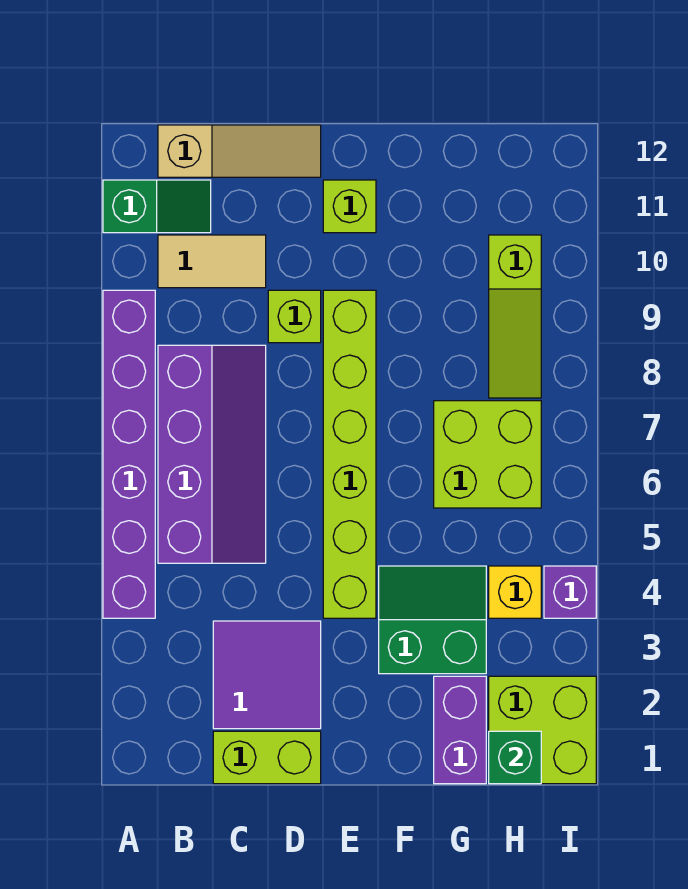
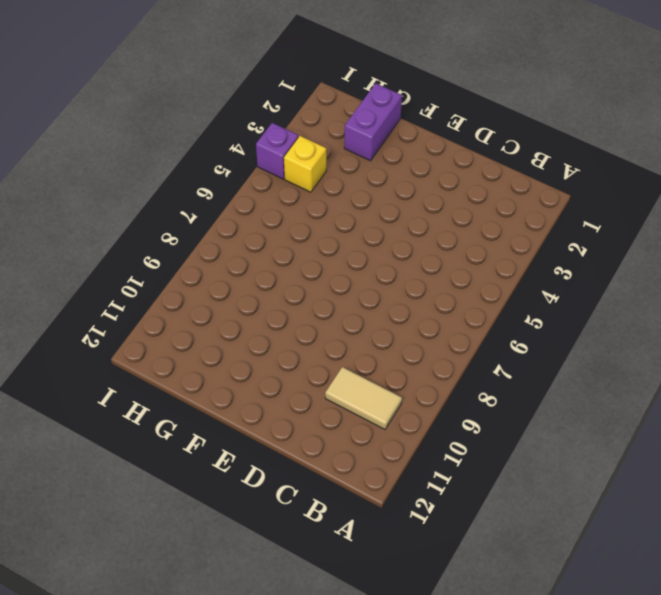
none -> purple 1x6 brick [103,290,155,618]
none -> green 1x2 slope [103,180,211,233]
none -> purple 2x4 slope [158,345,266,563]

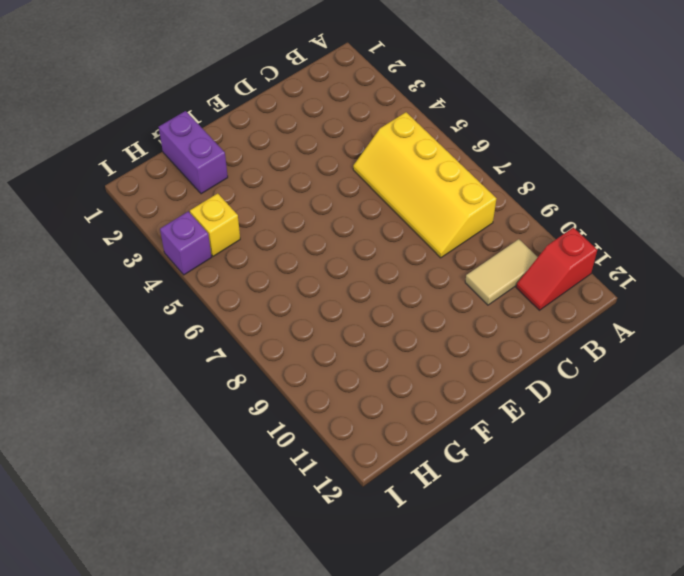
red 1x2 slope [516,228,597,310] -> green 1x2 slope [103,180,211,233]
yellow 2x4 slope [353,112,496,258] -> purple 2x4 slope [158,345,266,563]
none -> purple 1x6 brick [103,290,155,618]
none -> tan 1x3 slope [158,125,321,177]
none -> lime 1x2 brick [213,731,321,784]

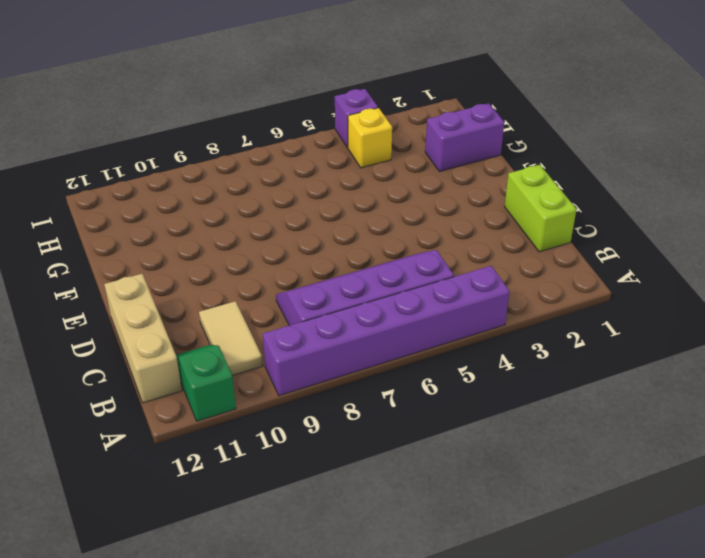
tan 1x3 brick [104,274,182,403] -> tan 1x3 slope [158,125,321,177]
none -> purple 2x2 tile [213,621,321,729]
none -> lime 1x1 brick [268,290,321,343]
none -> lime 1x6 brick [323,290,376,618]

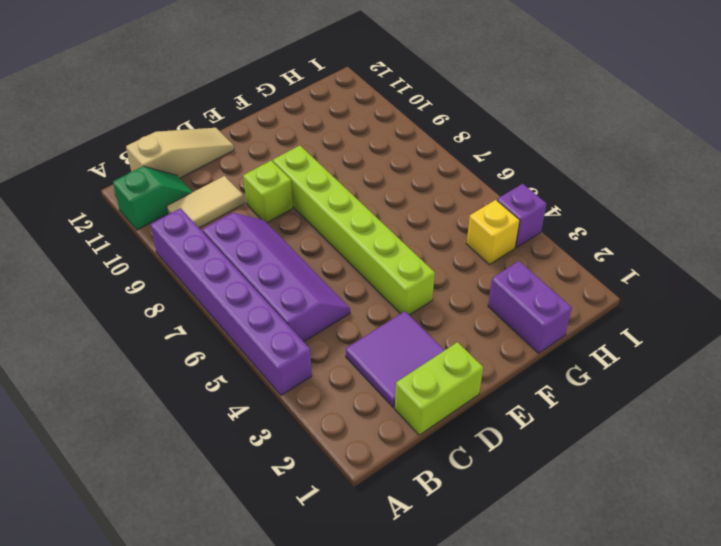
none -> lime 1x1 brick [323,180,376,233]
none -> green 2x2 slope [379,566,486,674]
none -> lime 2x2 brick [434,401,541,508]

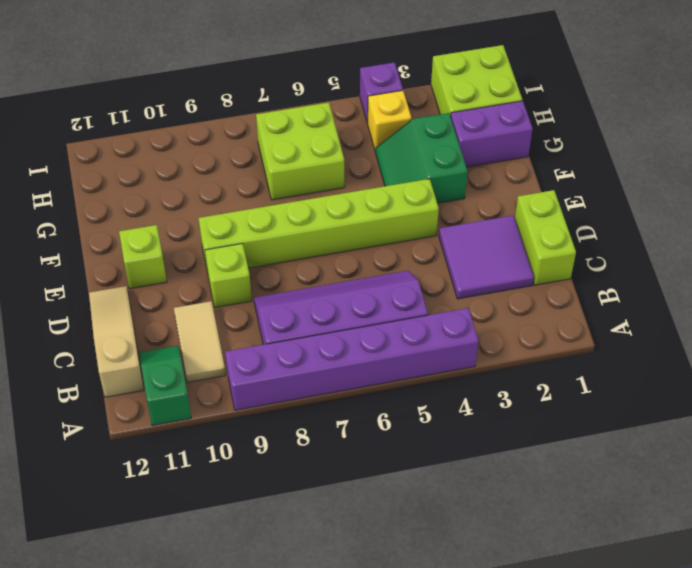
none -> lime 1x3 slope [489,235,541,398]
none -> green 1x1 brick [489,731,541,784]

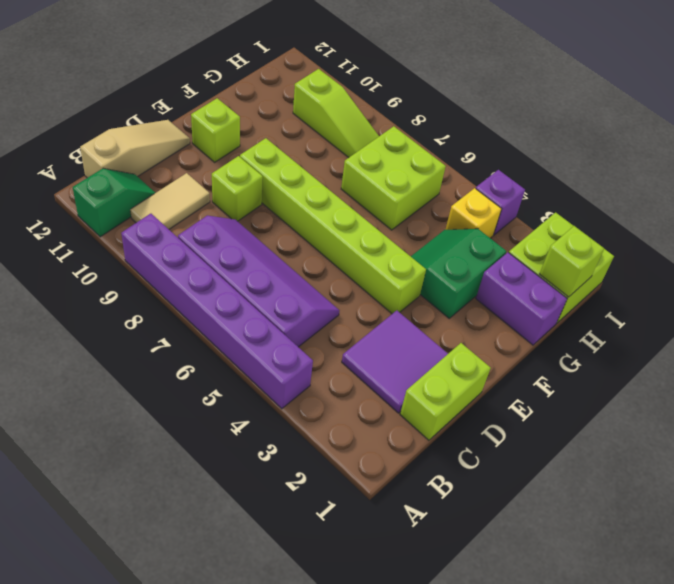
lime 1x1 brick [540,226,604,297] -> green 1x1 brick [489,731,541,784]

